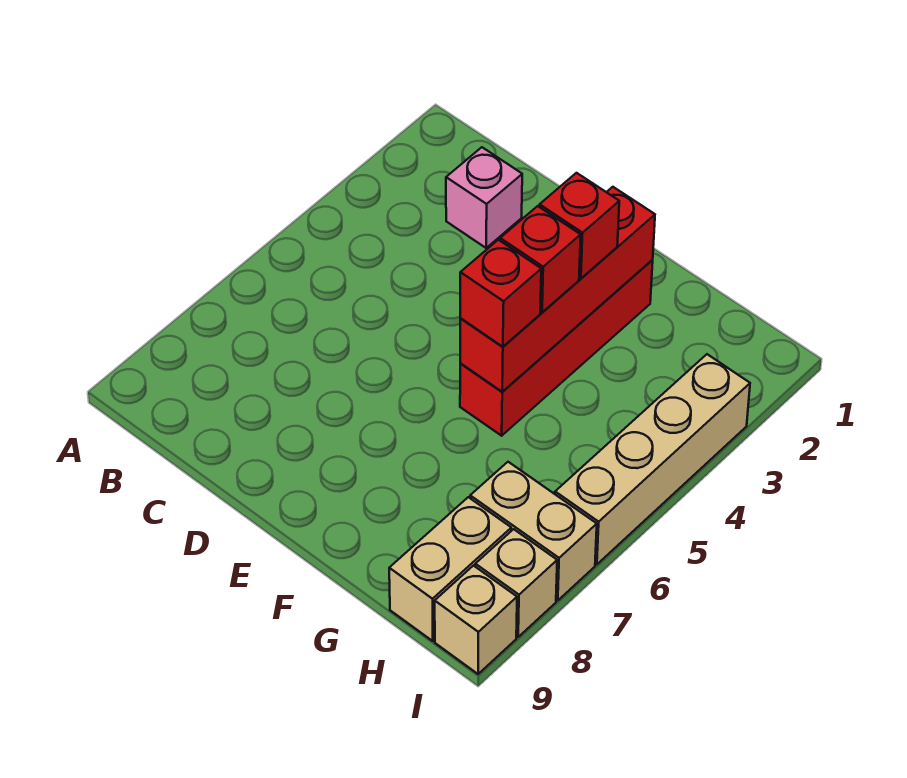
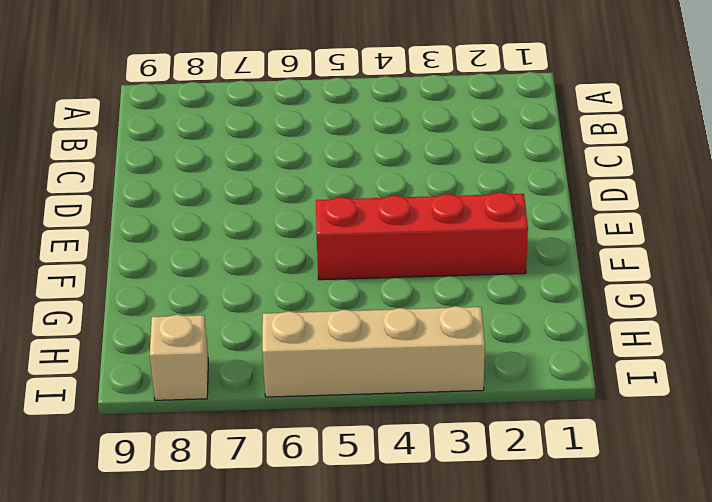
none -> pink 1x1 brick [446,147,522,248]
none -> tan 1x2 brick [470,462,597,601]

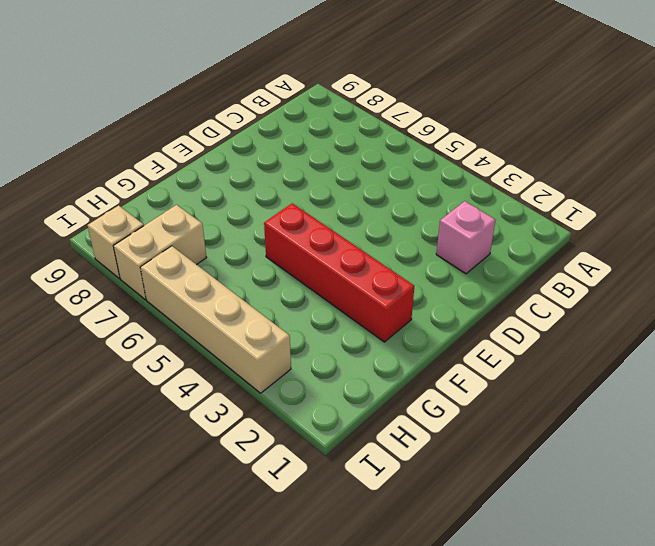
none -> tan 1x2 brick [389,497,511,641]
none -> tan 1x1 brick [435,566,517,674]

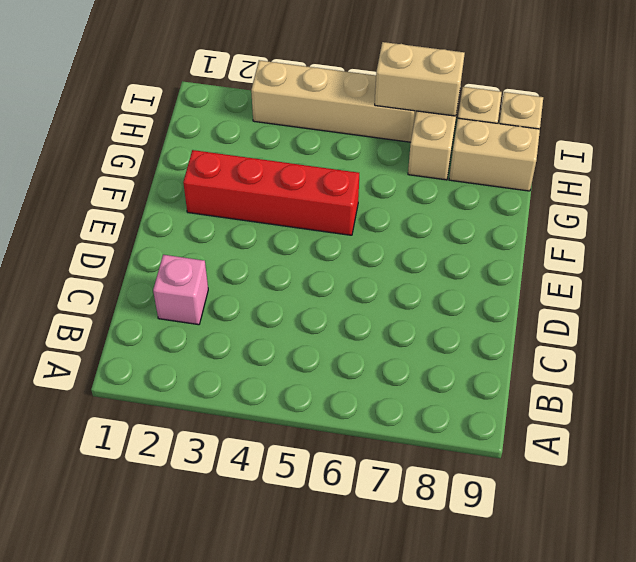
tan 1x2 brick [375,42,465,116] -> none
none -> red 1x4 brick [460,187,655,392]
none -> red 1x1 brick [539,173,619,279]

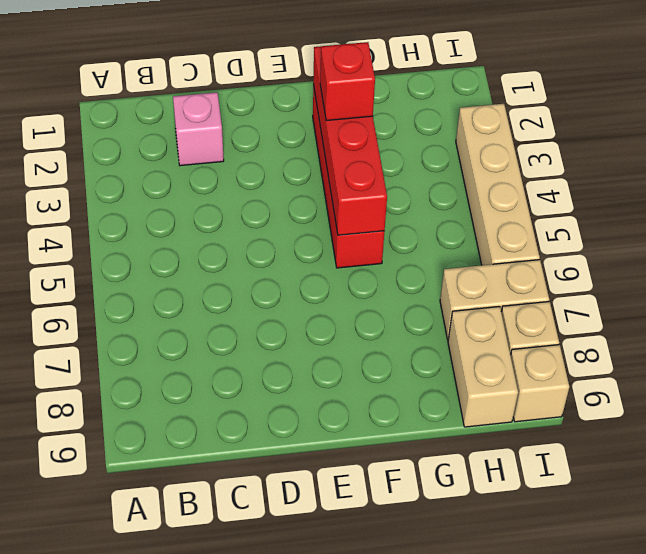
none -> red 1x1 brick [500,206,581,312]
none -> red 1x1 brick [460,240,541,347]

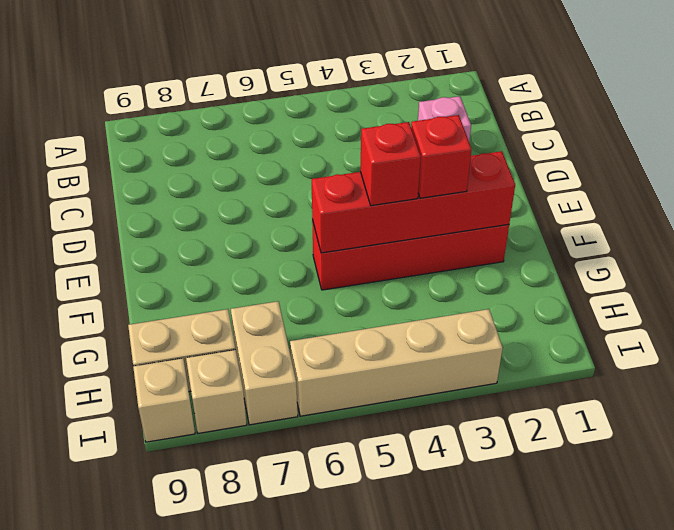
none -> red 1x1 brick [460,240,541,347]

